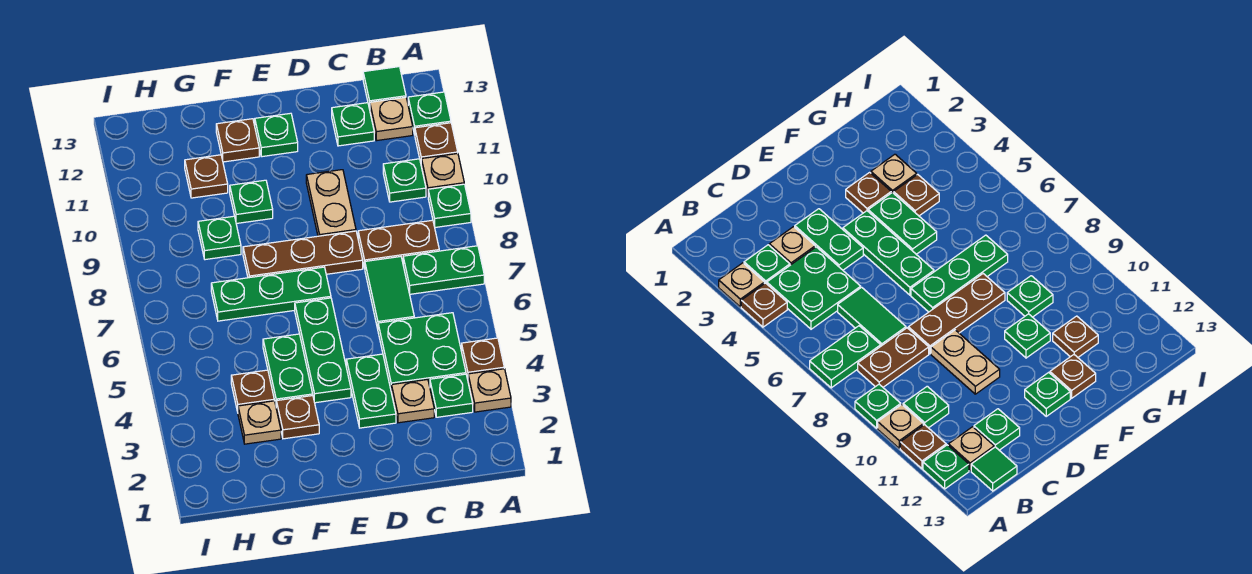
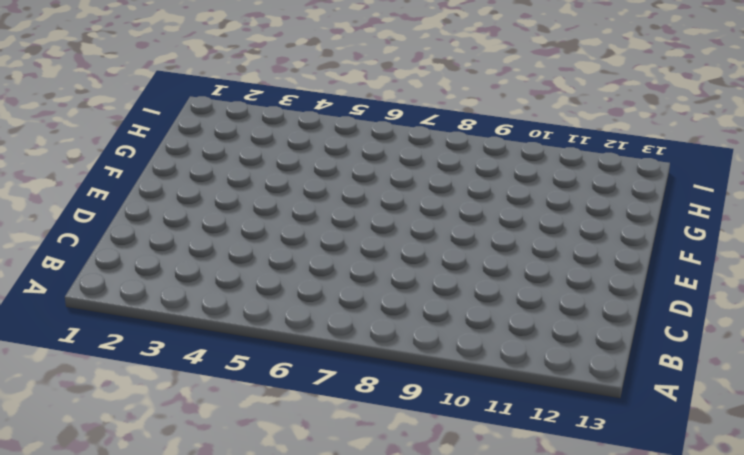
none -> tan 1x1 plate [468,369,511,412]
none -> brown 1x1 plate [462,338,504,379]
none -> green 1x2 plate [403,246,484,294]
none -> green 1x1 plate [428,184,471,227]

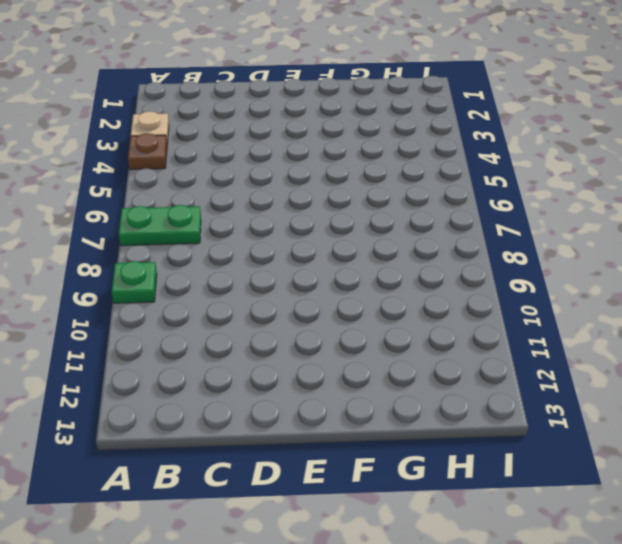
none -> tan 1x1 plate [422,154,464,195]
none -> brown 1x1 plate [415,123,458,166]
none -> green 1x1 plate [408,92,451,135]
none -> green 1x1 plate [430,374,473,417]

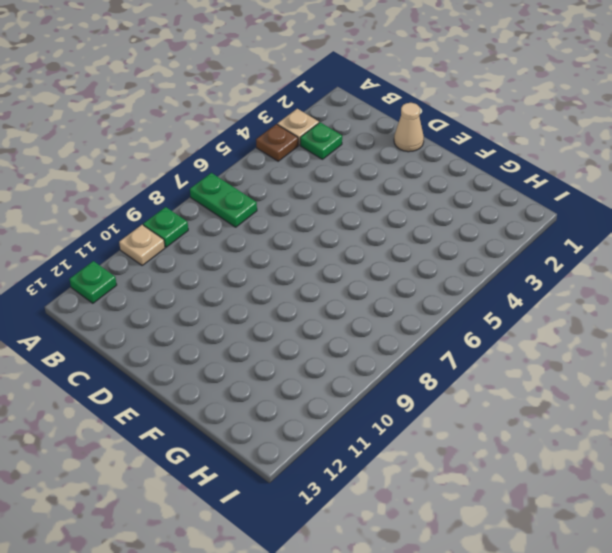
tan 1x1 cone [394,103,424,152] -> none
none -> brown 1x1 plate [415,123,458,166]
none -> green 2x2 plate [378,313,466,389]
none -> brown 1x2 plate [358,220,439,269]
none -> green 1x1 plate [383,159,426,202]

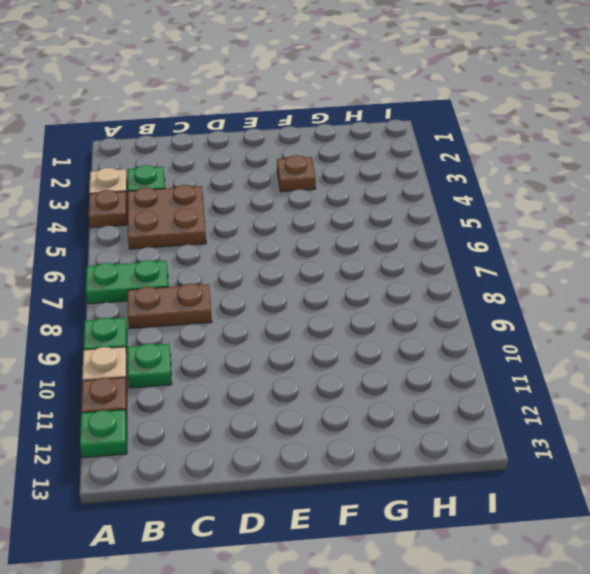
brown 2x2 plate [128,185,206,249] -> green 2x2 plate [378,313,466,389]
none -> tan 1x1 plate [370,97,413,141]
none -> green 1x1 tile [363,67,406,109]
none -> tan 1x1 plate [391,380,434,423]
none -> green 1x2 tile [365,257,414,329]

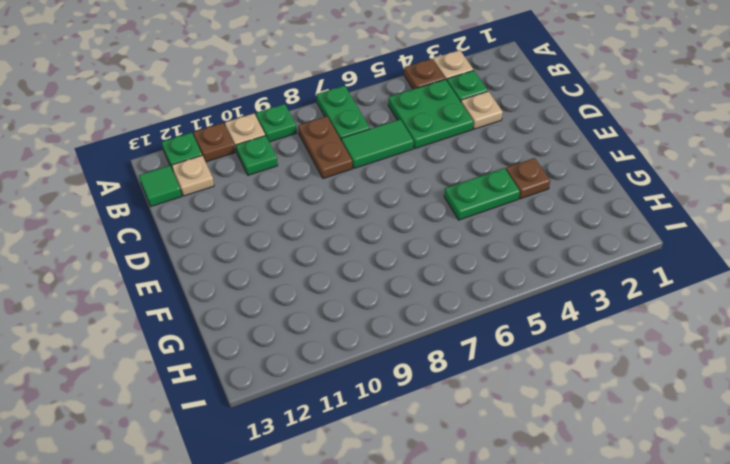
none -> green 1x1 plate [332,103,374,146]
none -> green 1x2 plate [346,354,396,428]
none -> brown 1x3 plate [243,231,363,278]
none -> tan 1x2 plate [306,170,356,236]

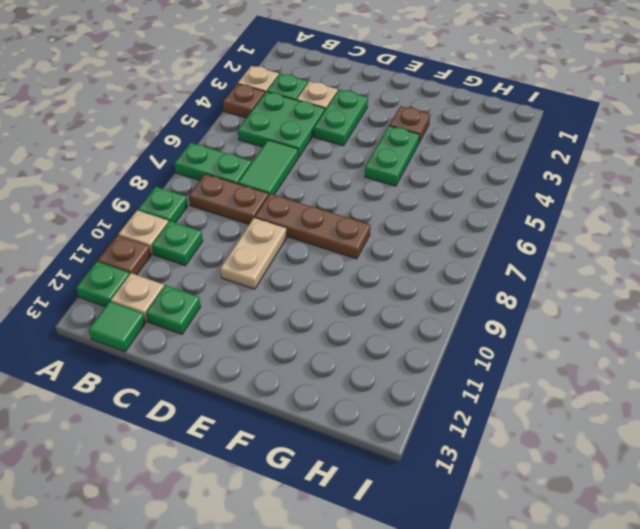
none -> green 1x3 plate [295,298,351,403]
none -> green 1x3 plate [211,267,331,321]
none -> green 1x1 plate [255,113,298,157]
none -> green 1x1 plate [230,180,273,224]

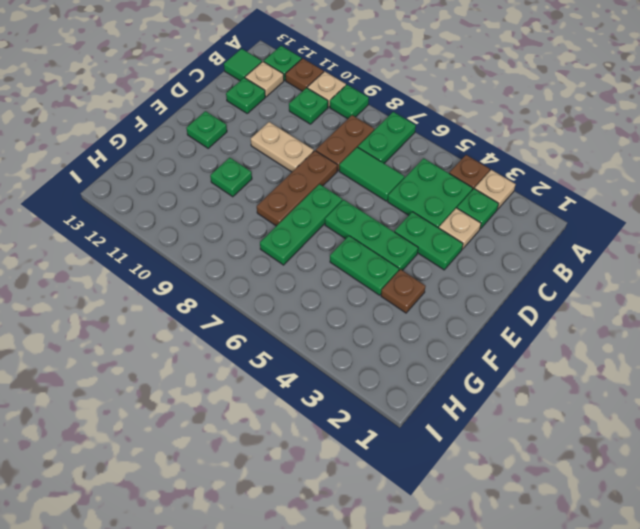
none -> brown 1x1 plate [216,119,259,162]
none -> tan 1x1 plate [238,401,281,444]
none -> brown 1x1 plate [231,370,274,412]
none -> green 1x1 plate [198,216,241,260]

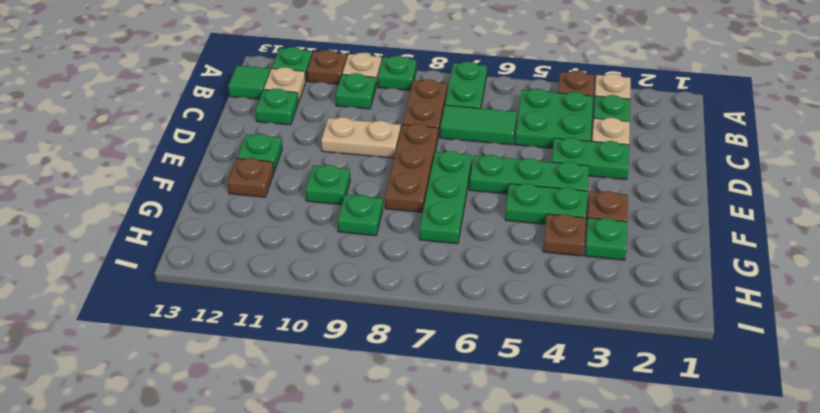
green 1x1 plate [585,218,627,260] -> tan 1x1 plate [238,401,281,444]
none -> brown 1x1 plate [185,155,228,198]

